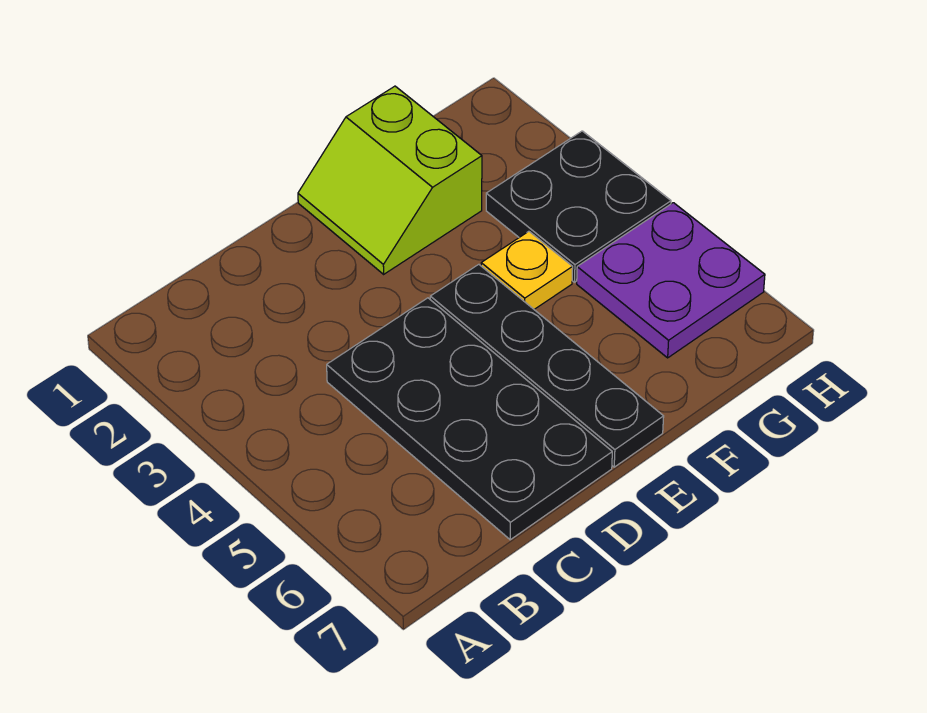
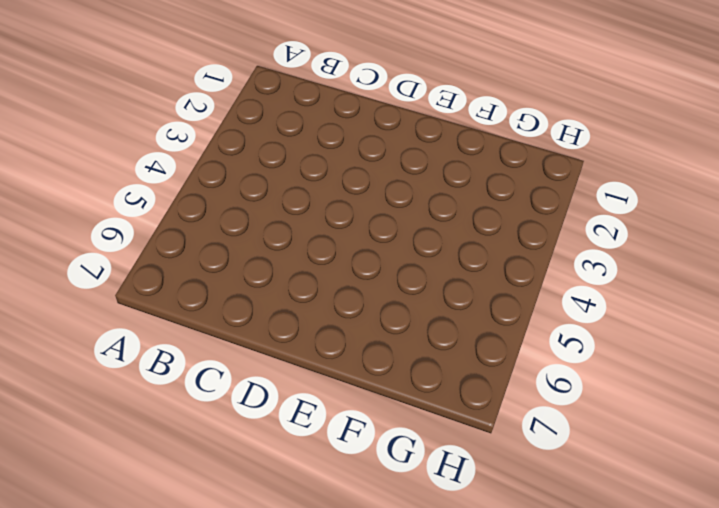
none -> black 2x4 plate [327,298,612,540]
none -> lime 2x2 slope [298,86,482,274]

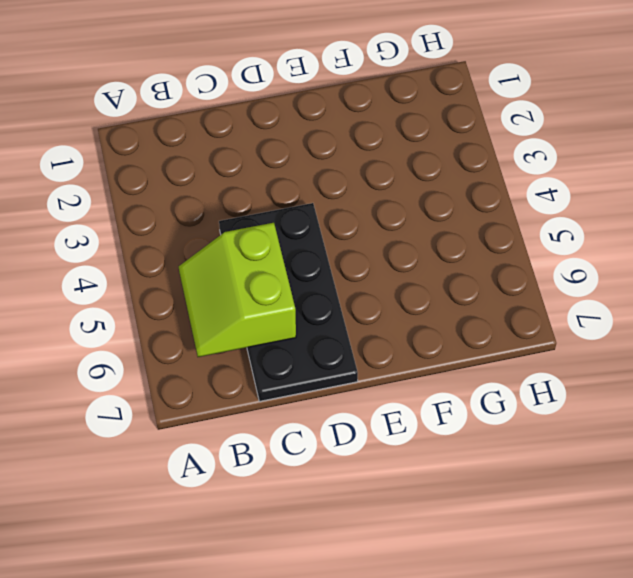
lime 2x2 slope [179,223,296,357] -> lime 2x2 slope moved to [298,86,482,274]
none -> black 1x4 plate [430,264,664,467]
none -> yellow 1x1 plate [481,231,573,309]

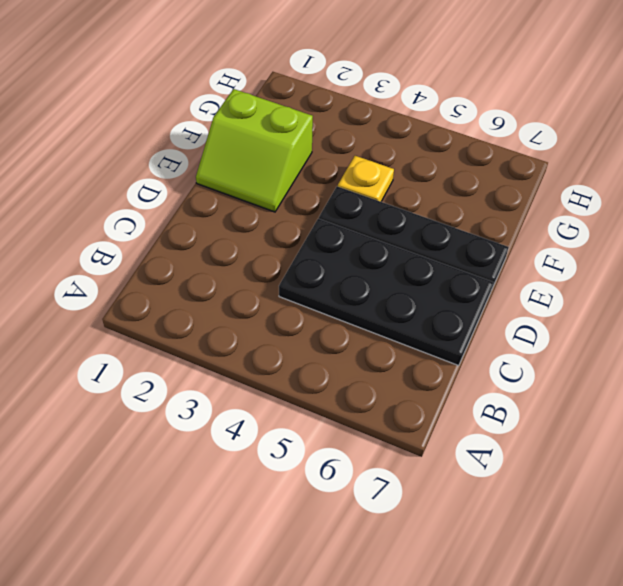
none -> black 2x2 plate [486,131,671,282]
none -> purple 2x2 plate [577,203,765,358]

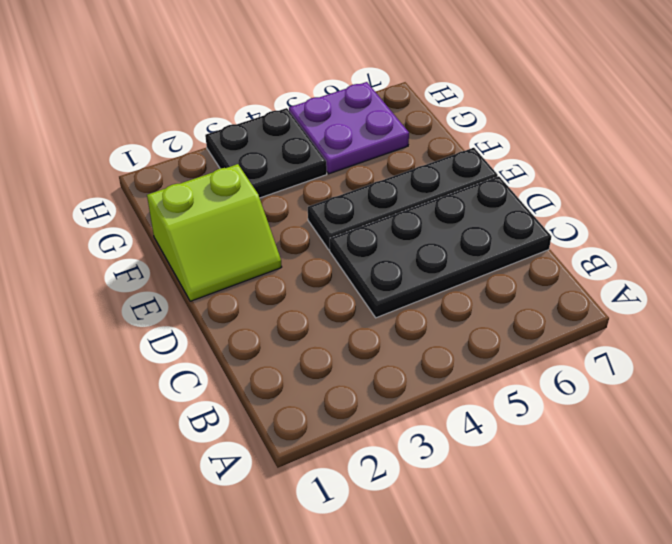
none -> yellow 1x1 plate [481,231,573,309]

